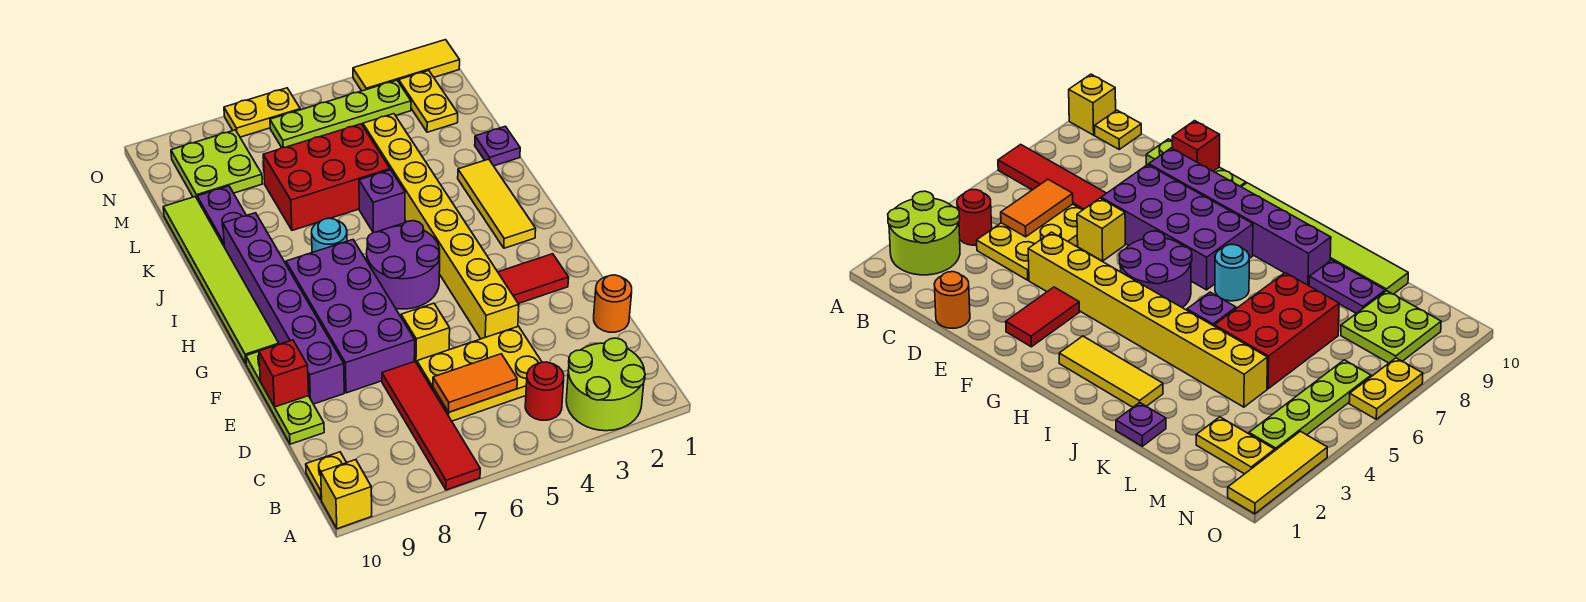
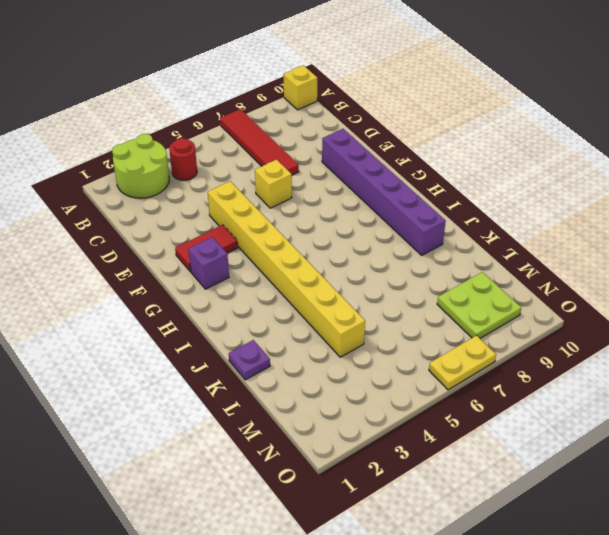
purple 1x1 brick [188,237,229,289] -> purple 1x1 brick moved to [359,170,405,232]
none -> yellow 1x1 plate [306,452,346,500]
none -> yellow 2x3 plate [417,326,542,421]
none -> orange 1x1 round brick [594,275,632,332]

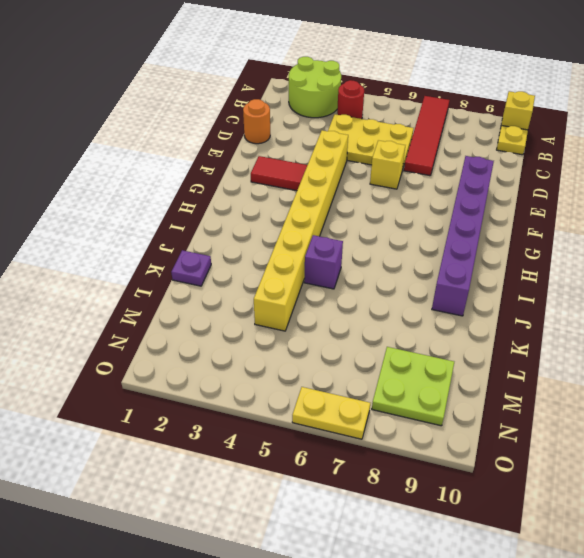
none -> lime 1x3 plate [246,351,324,444]
none -> purple 2x4 brick [286,240,415,393]
none -> purple 2x2 round brick [367,221,440,309]

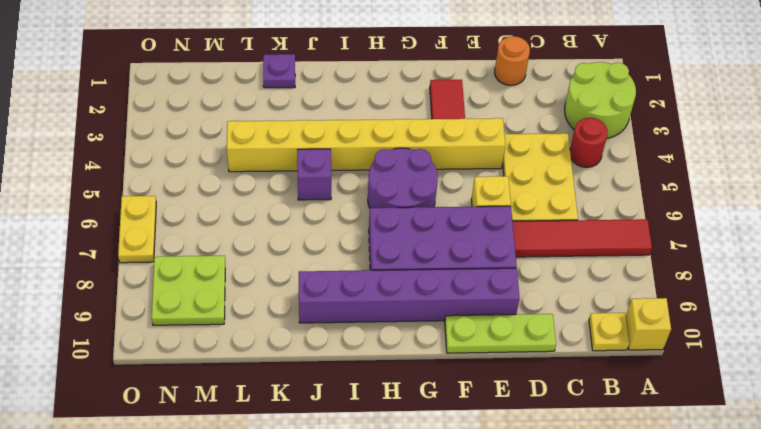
none -> lime 1x6 tile [163,197,279,363]
none -> yellow 1x3 tile [458,159,536,248]
none -> cyan 1x1 round brick [312,218,347,253]

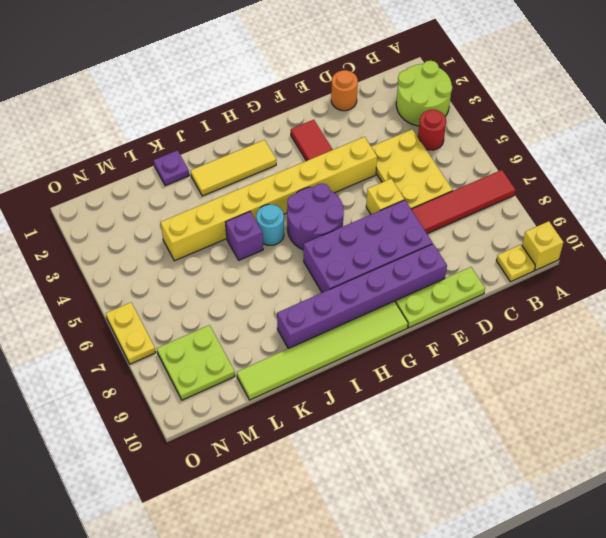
cyan 1x1 round brick [256,204,284,245] -> cyan 1x1 round brick moved to [312,218,347,253]
none -> red 2x3 brick [263,124,390,230]
none -> purple 1x2 plate [197,186,246,245]
none -> yellow 1x2 plate [399,70,458,132]

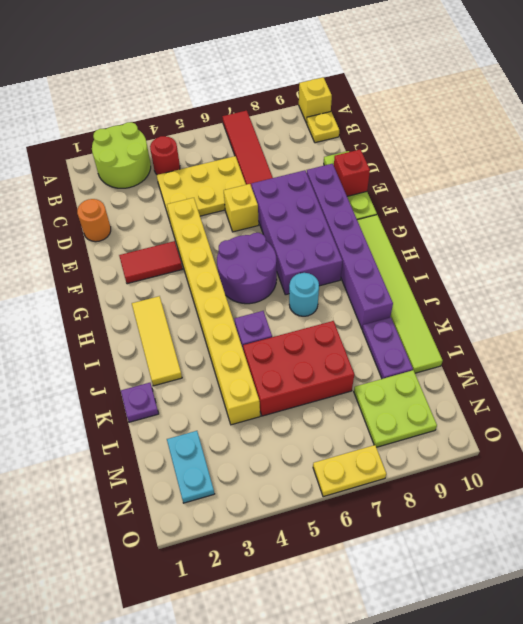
cyan 1x2 plate [167,431,214,503] -> yellow 1x2 plate [399,70,458,132]
none -> lime 1x4 plate [270,80,411,148]
none -> yellow 1x3 tile [353,40,460,91]
none -> orange 1x2 tile [433,354,517,412]

